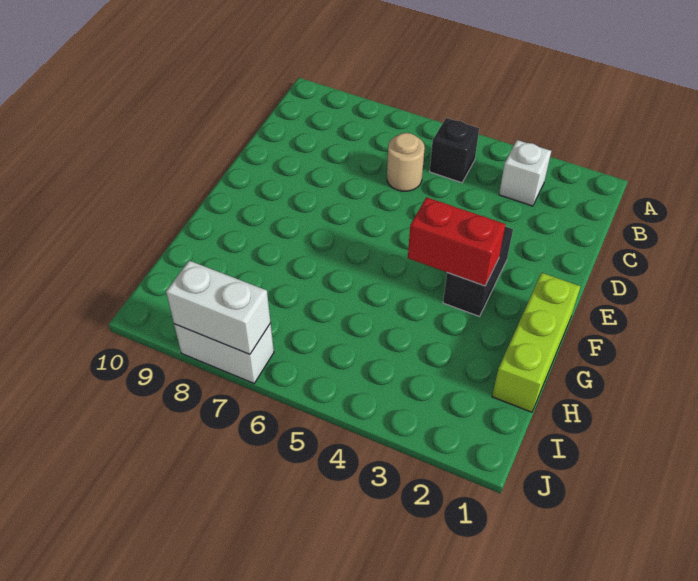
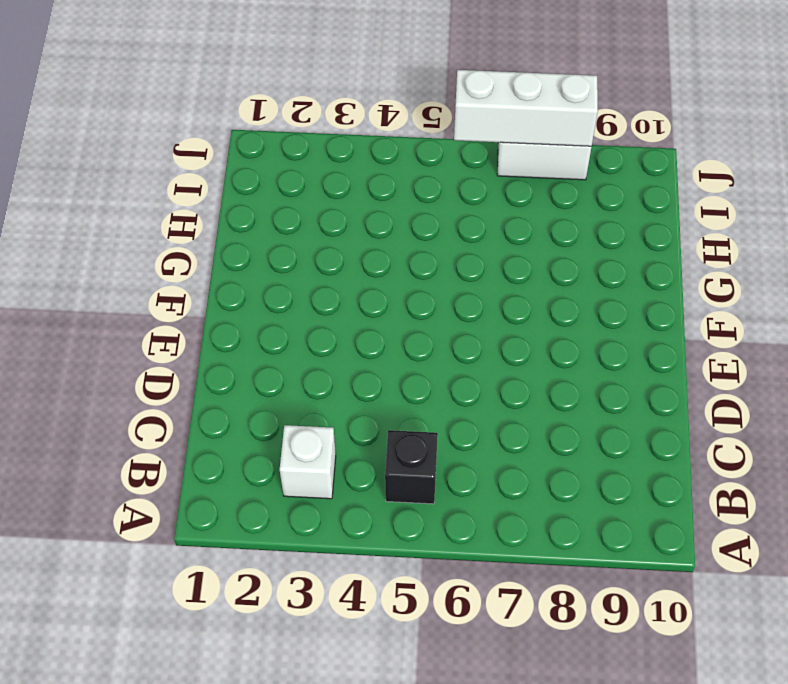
white 1x3 brick [454,70,598,146] -> white 1x2 brick [166,261,271,354]
none -> tan 1x1 round brick [387,133,425,191]
none -> black 1x2 brick [443,226,513,316]

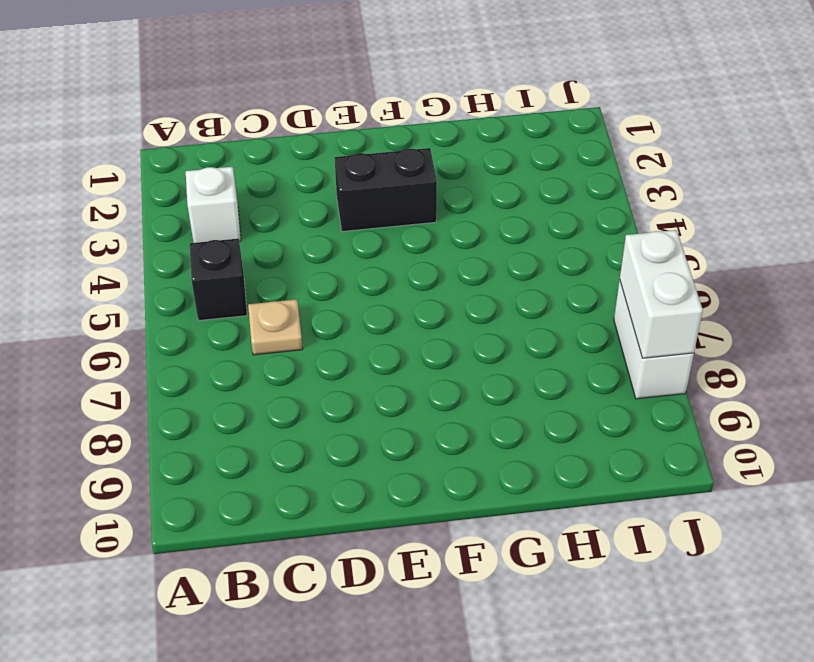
tan 1x1 plate [248,299,303,355] -> tan 1x1 round brick [387,133,425,191]
none -> lime 1x3 brick [492,273,581,412]
none -> red 1x2 brick [408,197,506,286]

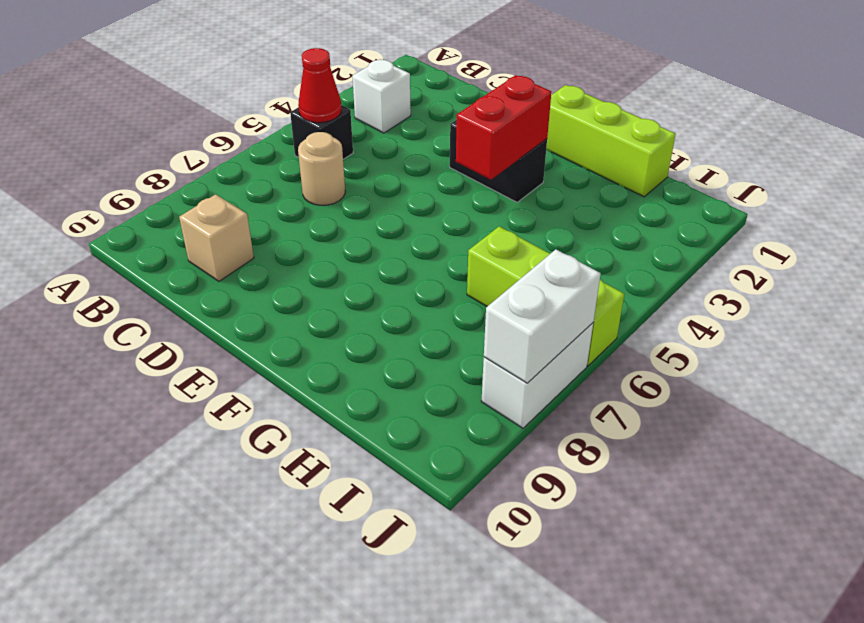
red 1x1 cone [298,48,341,123] -> none
tan 1x1 brick [179,194,254,281] -> none
lime 1x3 brick [467,226,624,366] -> none

